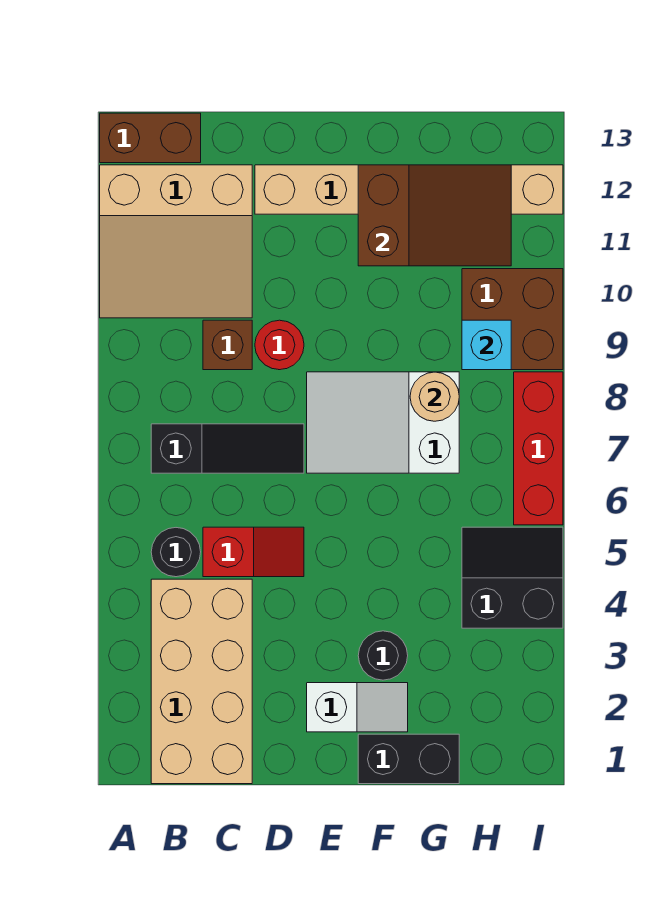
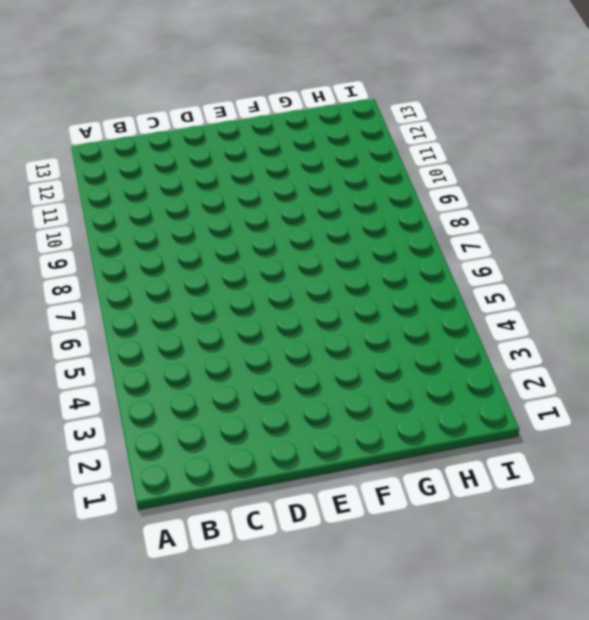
none -> tan 3x3 slope [100,165,252,318]
none -> brown 1x2 brick [100,113,201,163]
none -> tan 2x4 brick [151,579,252,784]

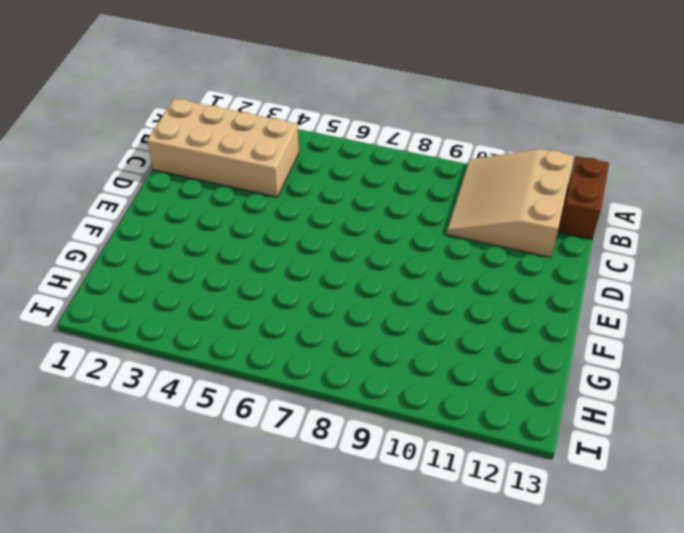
none -> black 1x1 round brick [151,528,201,577]
none -> black 1x3 slope [151,424,304,473]
none -> red 1x2 slope [203,527,304,577]

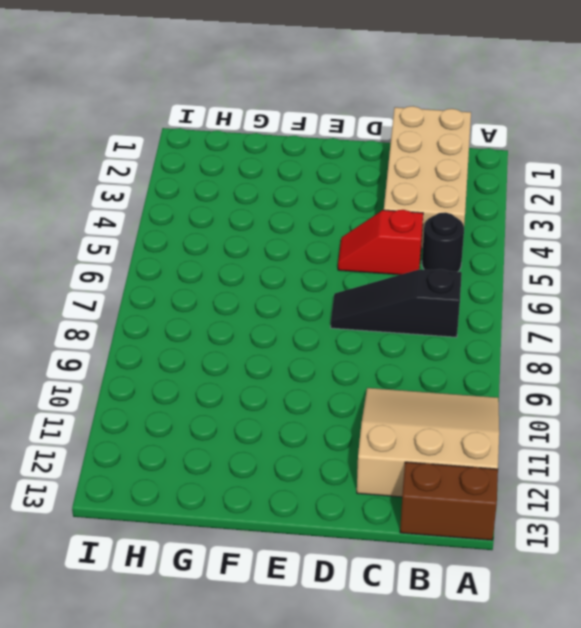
none -> brown 1x1 brick [203,320,252,370]
none -> red 1x1 round brick [255,320,304,370]
none -> tan 1x6 brick [255,165,563,214]

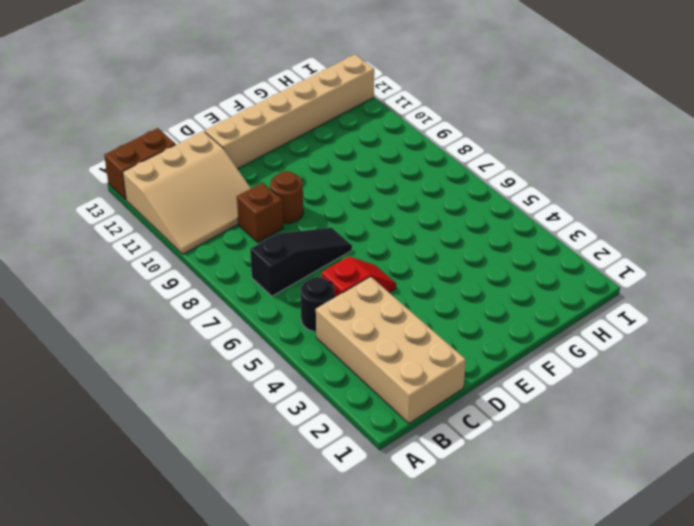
brown 1x1 round brick [270,171,303,223] -> red 1x1 round brick [255,320,304,370]
none -> white 1x2 slope [307,683,408,732]
none -> white 2x3 slope [307,372,459,473]
none -> black 1x2 brick [358,734,459,784]

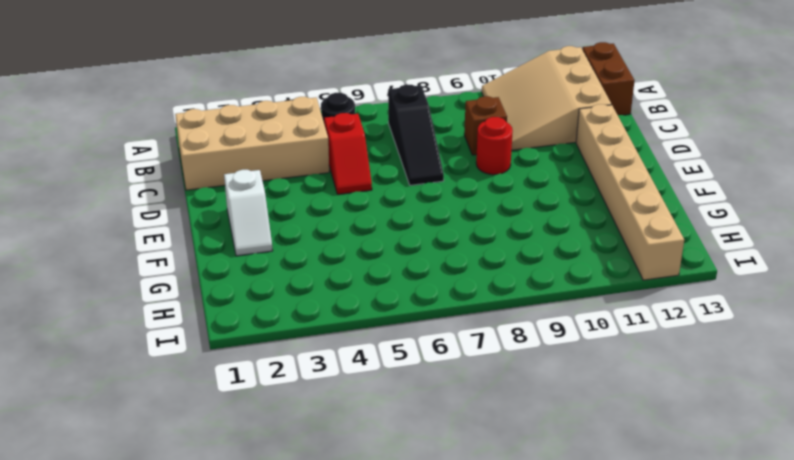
none -> white 2x3 slope [307,372,459,473]
none -> black 1x2 brick [358,734,459,784]
none -> black 1x1 round brick [358,631,408,680]

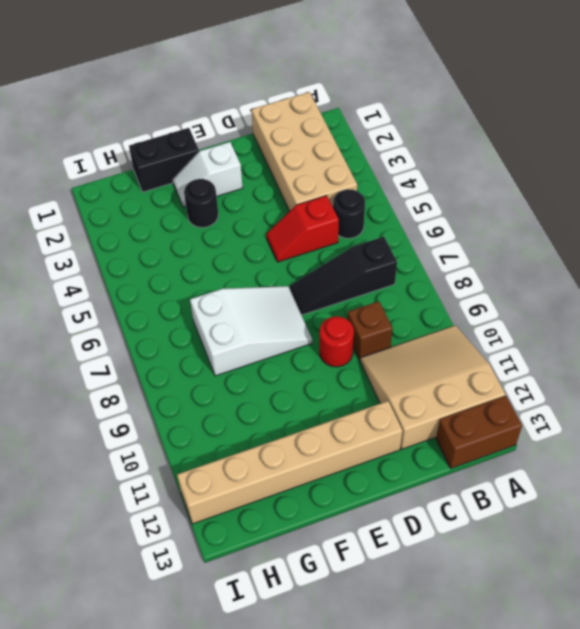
none -> black 2x2 slope [462,527,563,628]
none -> brown 2x2 brick [462,269,563,370]
none -> red 1x3 brick [514,372,563,525]

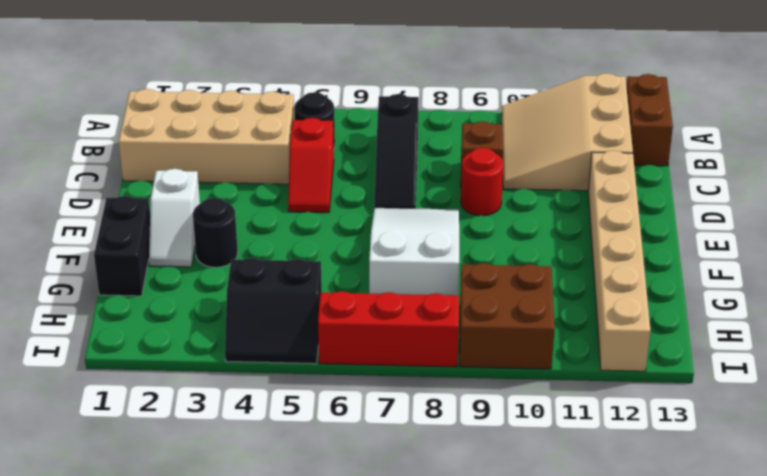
black 2x2 slope [225,258,322,364] -> black 2x2 slope turned to [462,527,563,628]
none -> brown 2x3 slope [358,165,511,266]
none -> tan 1x1 round brick [410,372,459,421]
none -> cyan 1x1 brick [462,320,511,370]

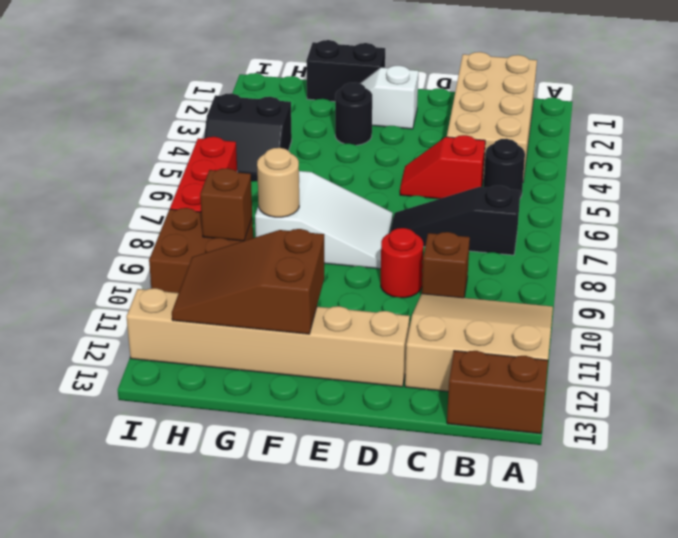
brown 1x1 brick [200,168,252,241] -> cyan 1x1 brick [462,320,511,370]

